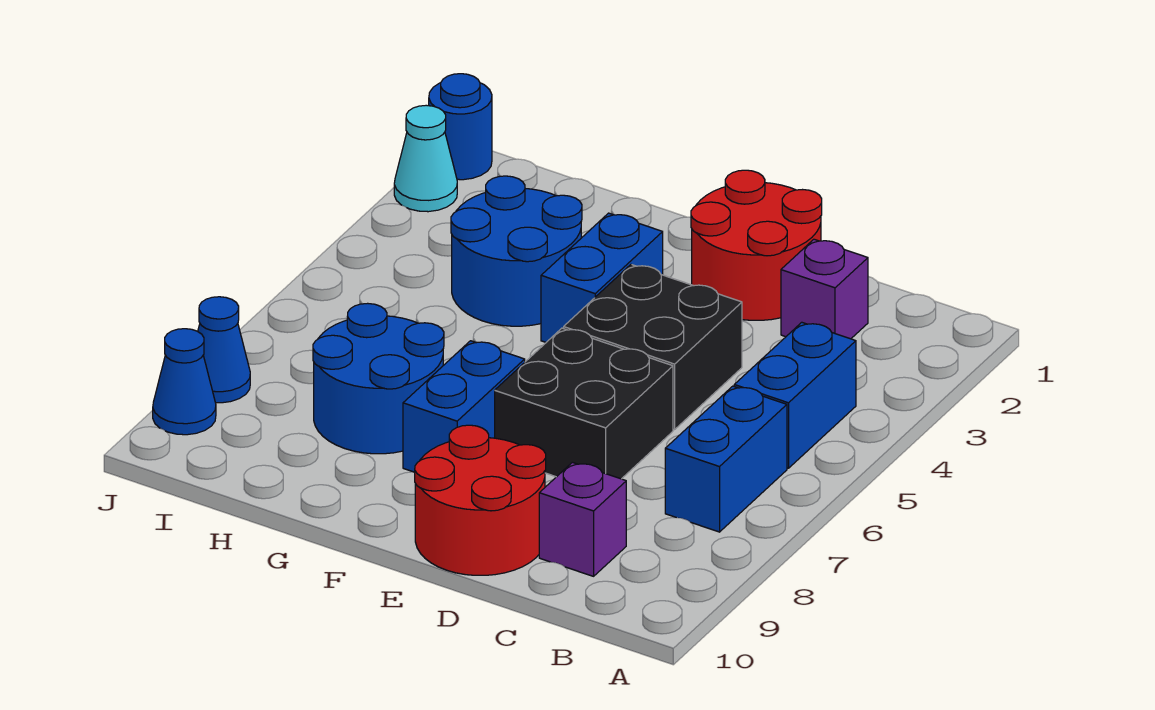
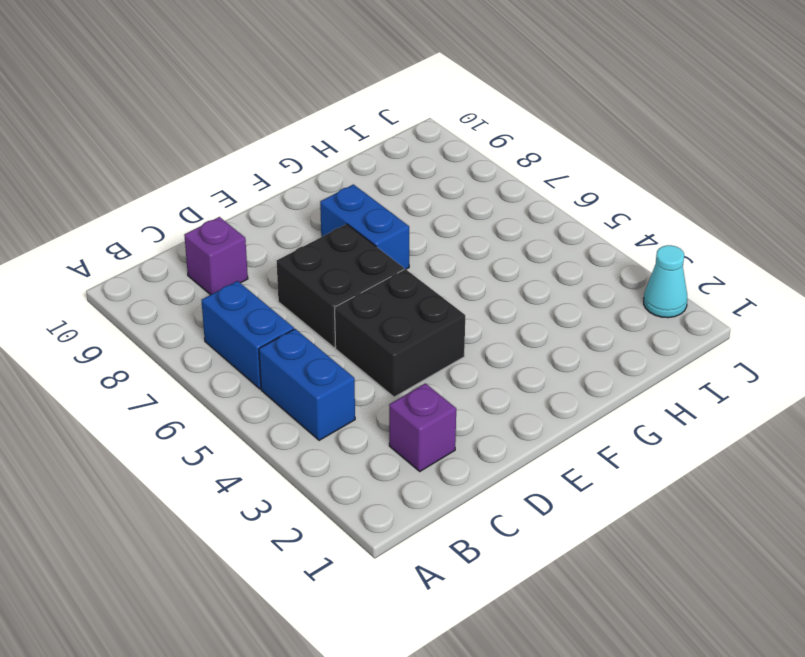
none -> red 2x2 round brick [691,170,822,320]
none -> red 2x2 round brick [415,425,546,575]
none -> blue 1x2 brick [541,213,663,342]

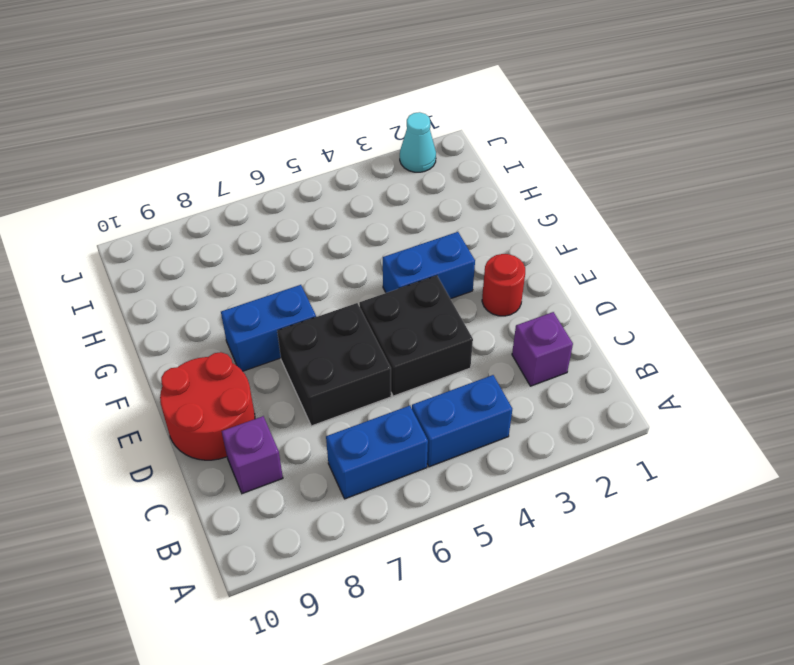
red 1x1 round brick [482,254,525,316] -> red 2x2 round brick [691,170,822,320]
none -> blue 2x2 round brick [451,176,582,326]
none -> blue 2x2 round brick [313,303,444,454]
none -> blue 1x1 round brick [429,74,492,180]

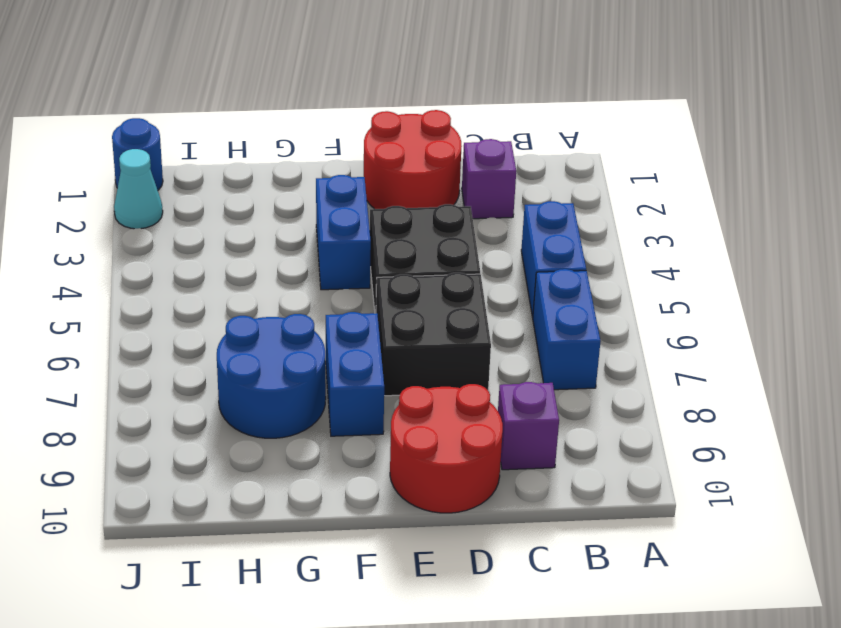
none -> blue 2x2 round brick [451,176,582,326]
none -> blue 1x1 cone [198,297,250,403]
none -> blue 1x1 cone [153,329,216,435]

